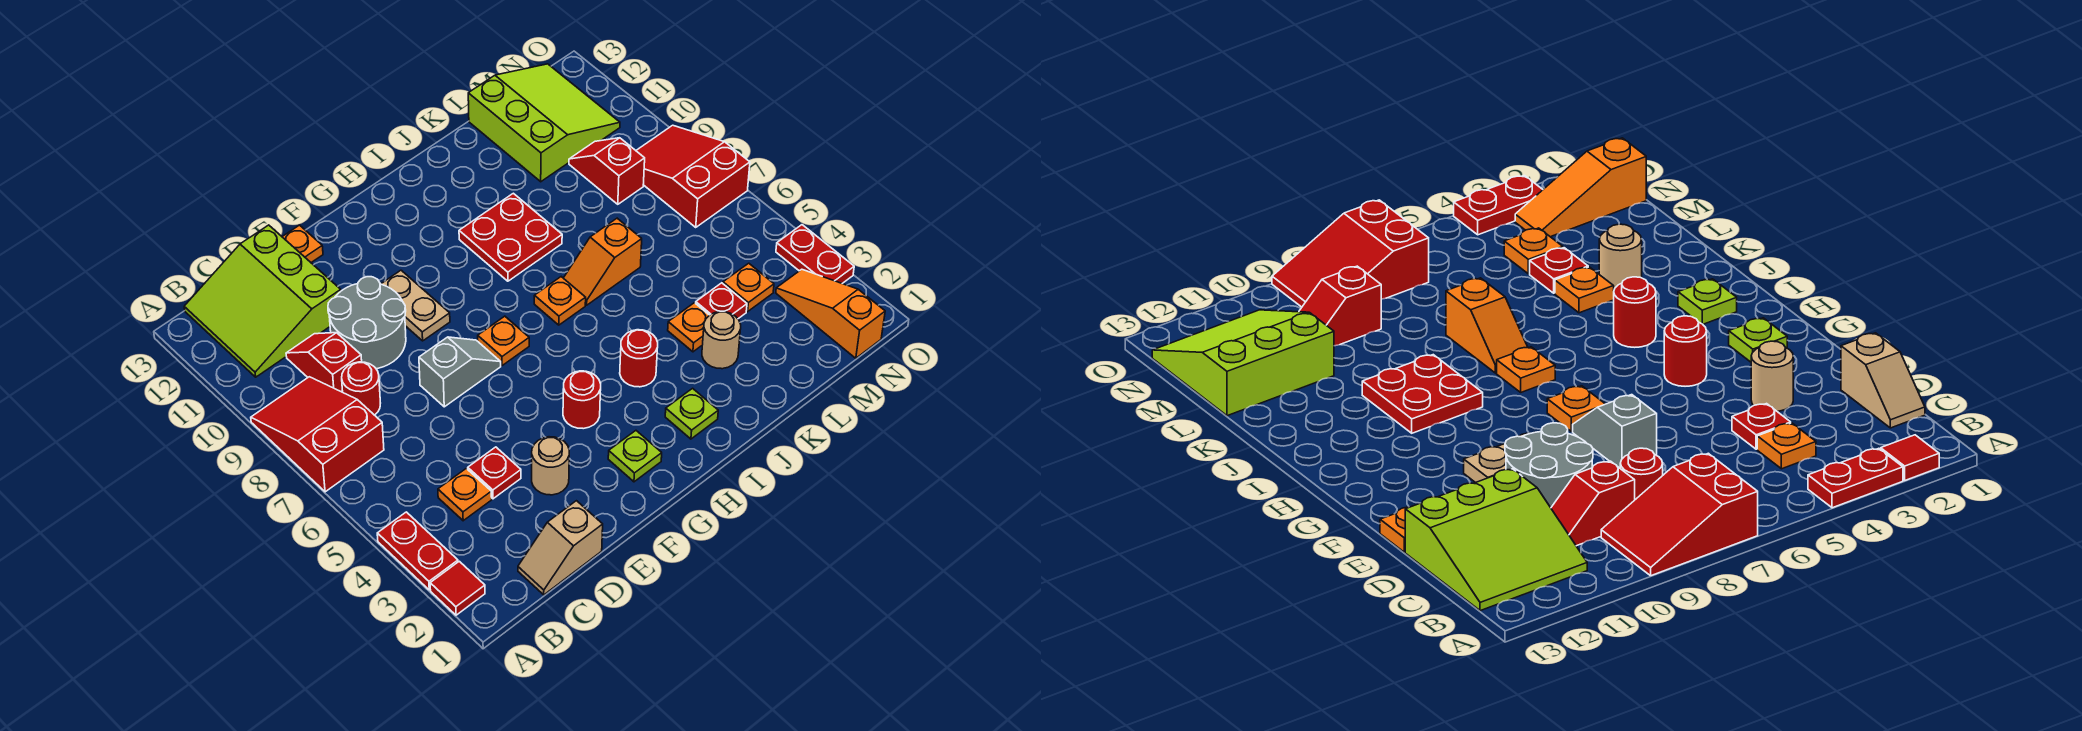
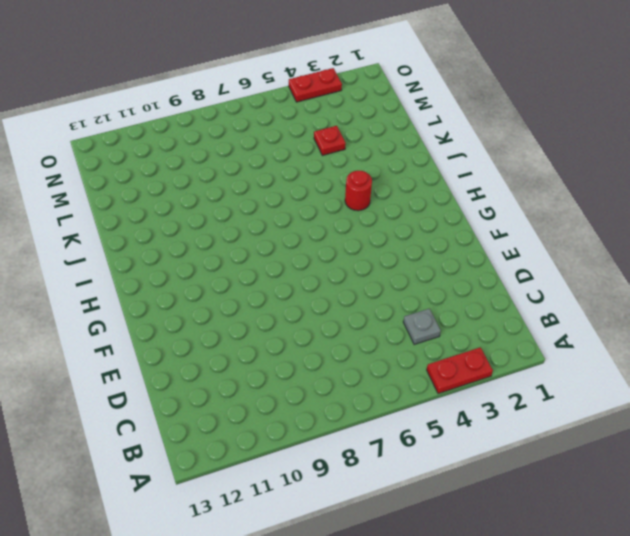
grey 1x1 plate [403,309,441,345] -> orange 1x1 plate [438,468,492,521]
none -> red 1x1 tile [430,561,485,615]
none -> red 2x3 slope [251,377,384,492]
none -> lime 3x3 slope [184,225,341,377]
none -> tan 1x2 slope [518,501,603,595]

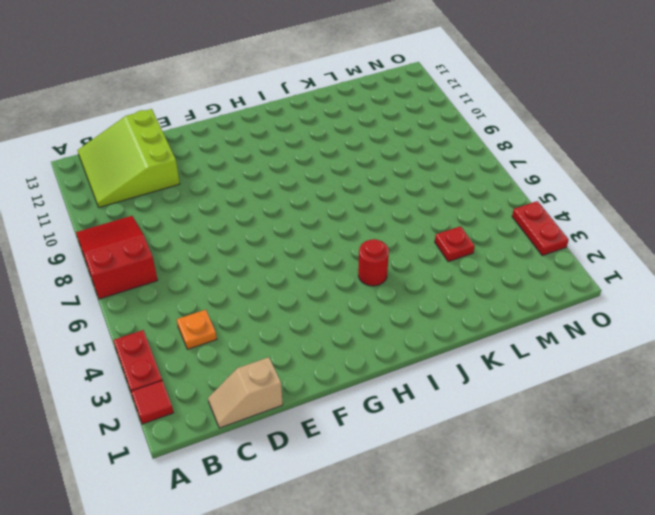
none -> red 1x1 round brick [342,362,380,415]
none -> red 1x2 slope [286,333,362,392]
none -> red 1x1 plate [468,447,521,499]
none -> grey 2x2 round brick [328,277,406,369]

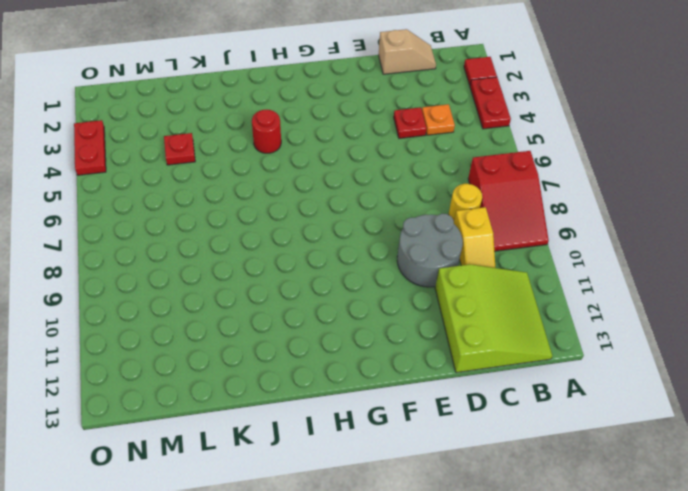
yellow 1x1 round brick [449,184,482,221] -> red 1x1 round brick [342,362,380,415]
yellow 1x2 slope [454,207,495,268] -> red 1x2 slope [286,333,362,392]
none -> tan 1x1 round brick [532,437,569,495]
none -> grey 1x2 slope [419,337,501,407]
none -> orange 1x1 plate [282,225,323,262]
none -> tan 1x2 plate [381,270,450,341]

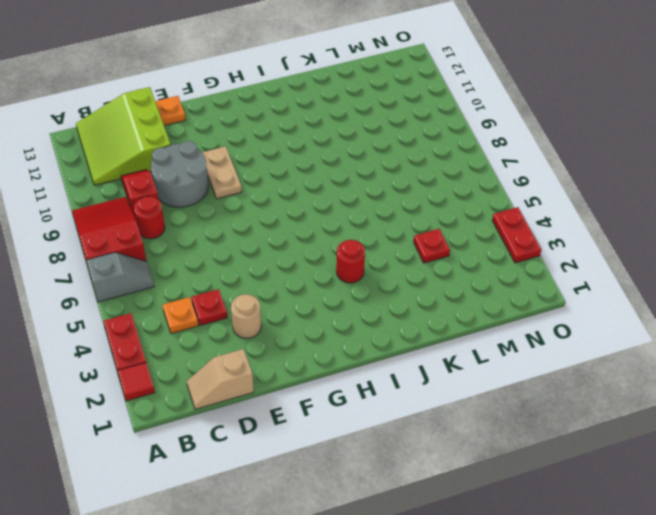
grey 1x2 slope [87,252,154,302] -> grey 1x2 slope moved to [419,337,501,407]
none -> lime 1x1 plate [608,431,662,482]
none -> red 1x1 round brick [563,371,601,429]
none -> orange 1x1 plate [478,316,529,366]
none -> lime 1x1 plate [665,388,718,439]

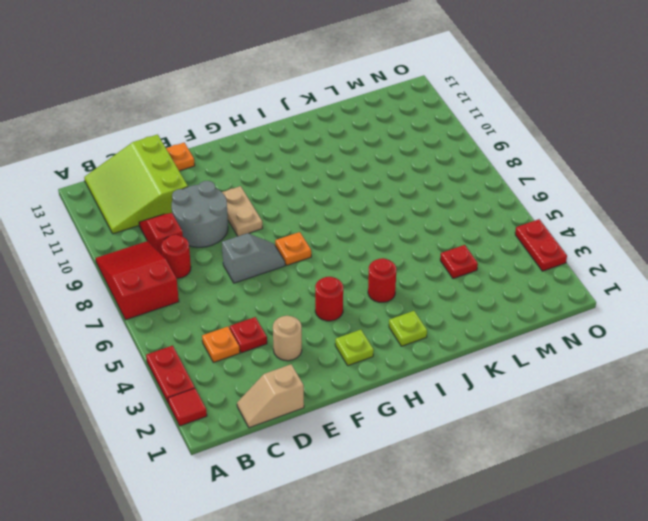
none -> orange 1x1 plate [534,277,586,325]
none -> red 2x2 plate [459,193,562,281]
none -> orange 1x2 slope [564,218,642,305]
none -> tan 1x1 round brick [702,312,741,369]

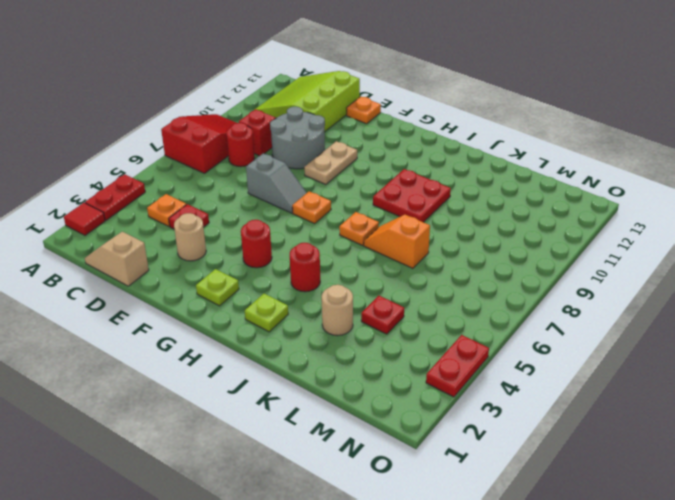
none -> orange 1x1 plate [668,303,709,352]
none -> lime 3x3 slope [468,64,620,182]
none -> orange 1x1 plate [723,263,774,312]
none -> red 1x2 slope [569,138,645,204]

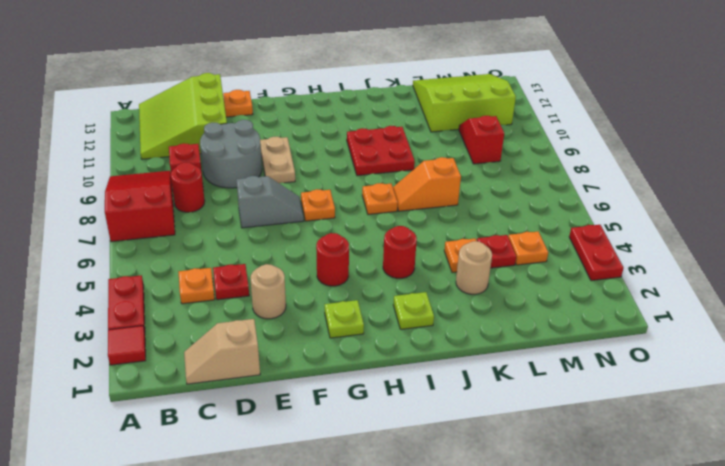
lime 3x3 slope [413,74,516,132] -> lime 3x3 slope turned to [468,64,620,182]
none -> orange 1x3 slope [776,269,885,358]
none -> red 2x3 slope [636,125,750,227]

